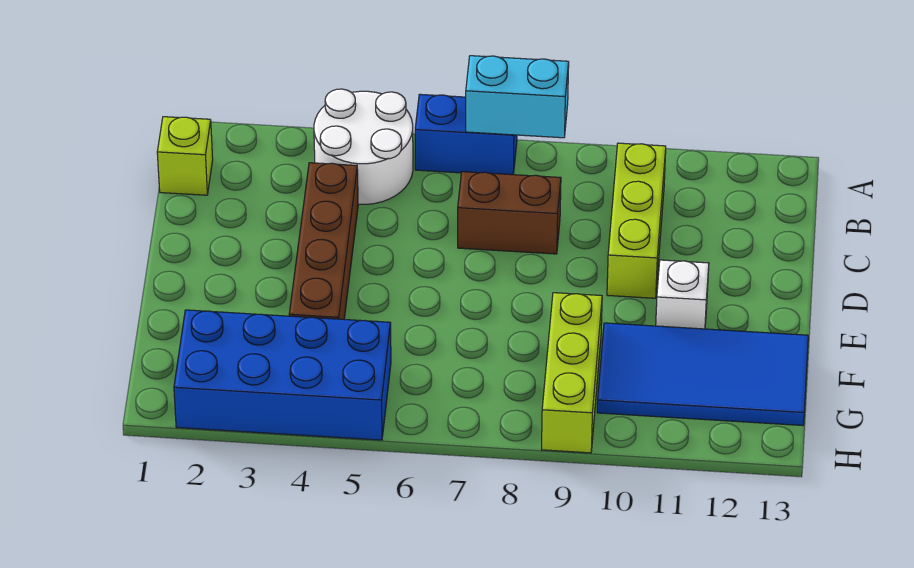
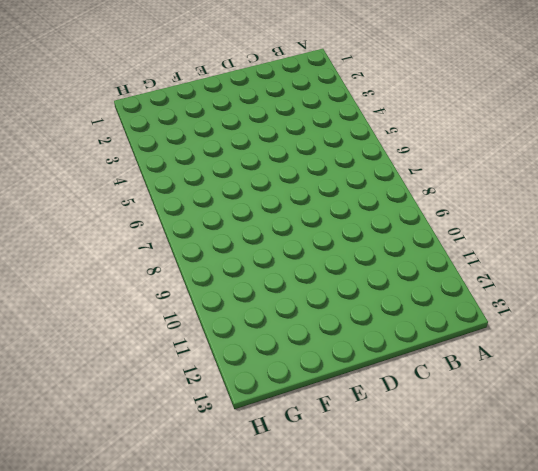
none -> white 2x2 round brick [314,89,413,204]
none -> blue 1x2 brick [415,94,517,175]

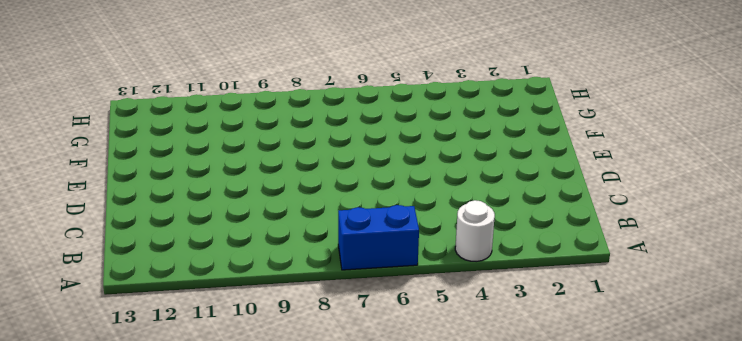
white 1x1 round brick [455,200,495,262] -> white 2x2 round brick [314,89,413,204]
none -> lime 1x1 brick [157,117,213,195]
none -> lime 1x3 brick [607,143,666,298]

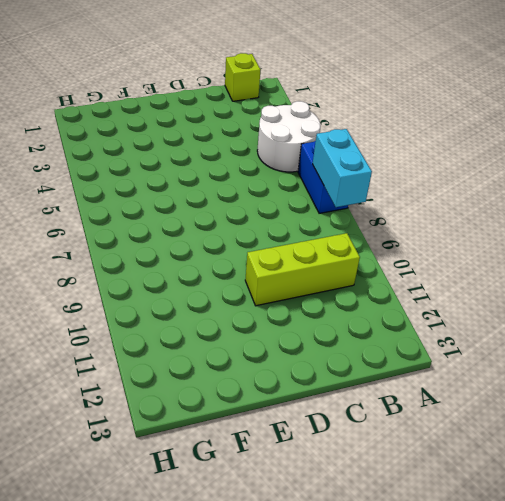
none -> brown 1x4 brick [289,163,358,319]
none -> brown 1x2 brick [458,172,561,254]

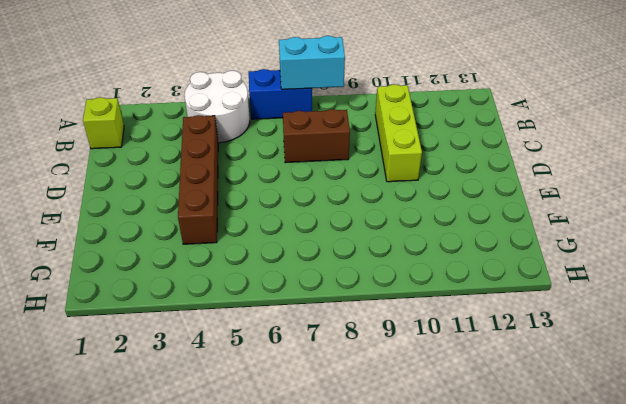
none -> white 1x1 brick [656,260,709,329]
none -> lime 1x3 brick [542,293,602,453]

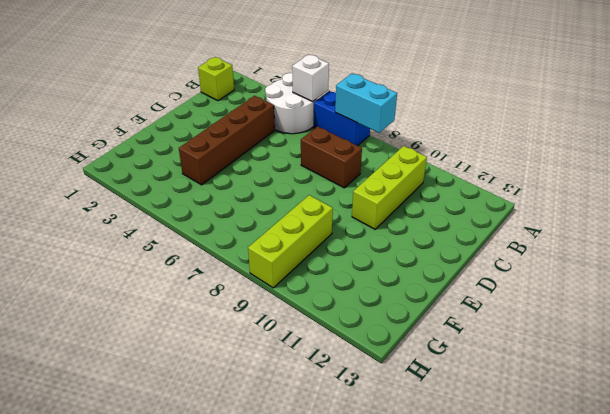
white 1x1 brick [292,54,329,102] -> white 1x1 brick moved to [656,260,709,329]
none -> blue 2x4 tile [597,323,808,425]
none -> blue 2x4 brick [174,310,391,440]

